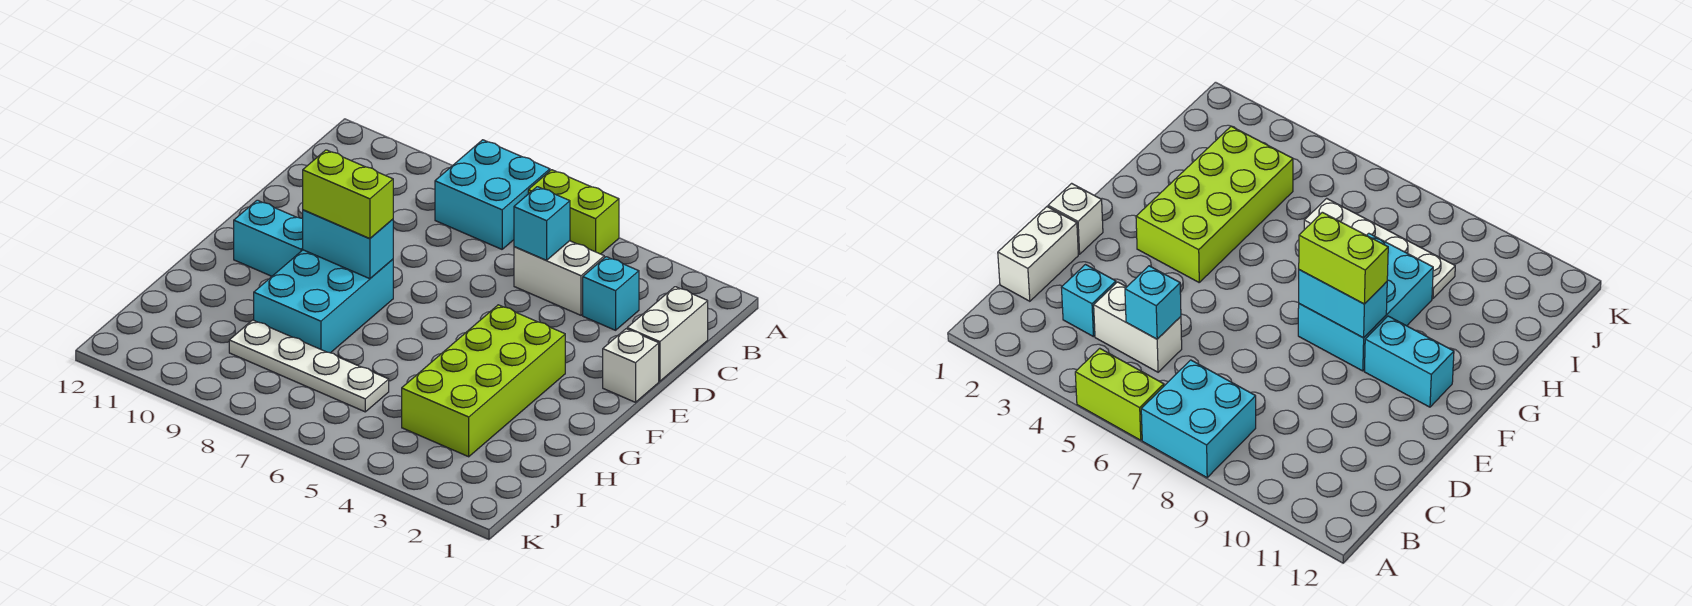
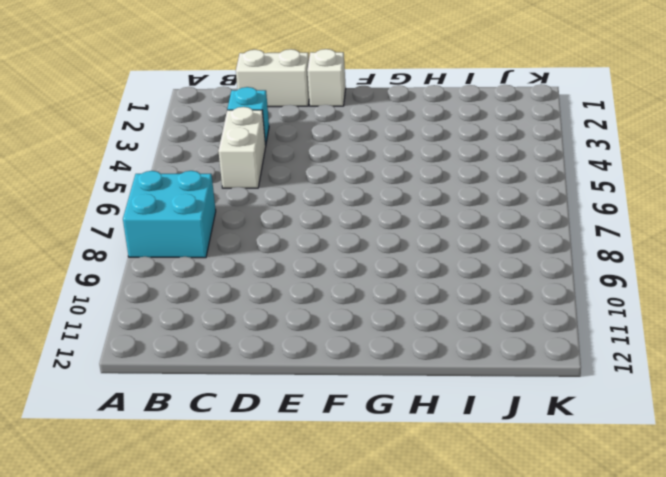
none -> lime 1x2 brick [528,170,619,254]
none -> lime 2x4 brick [402,305,565,457]
none -> cyan 2x3 brick [254,250,393,353]

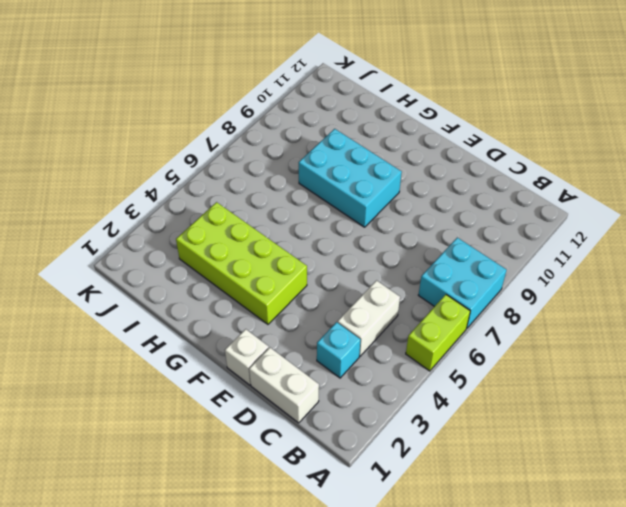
none -> cyan 1x2 brick [234,200,303,276]
none -> white 1x4 plate [229,320,389,412]
none -> cyan 1x1 brick [514,187,570,260]

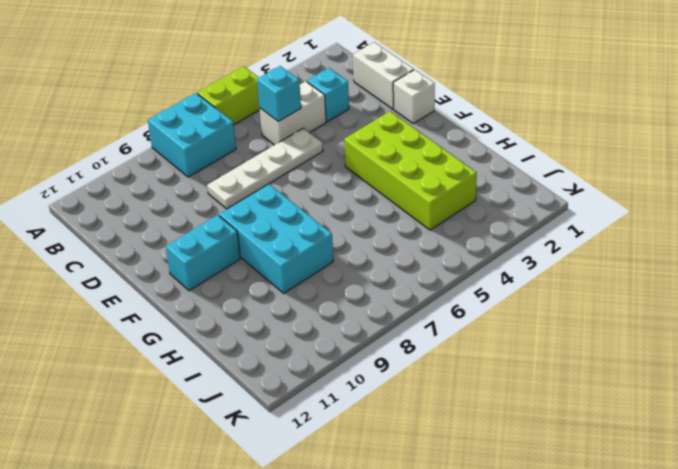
white 1x4 plate [207,128,323,209] -> white 1x4 plate moved to [229,320,389,412]
none -> cyan 1x2 brick [303,210,393,279]
none -> lime 1x2 brick [303,150,393,239]

